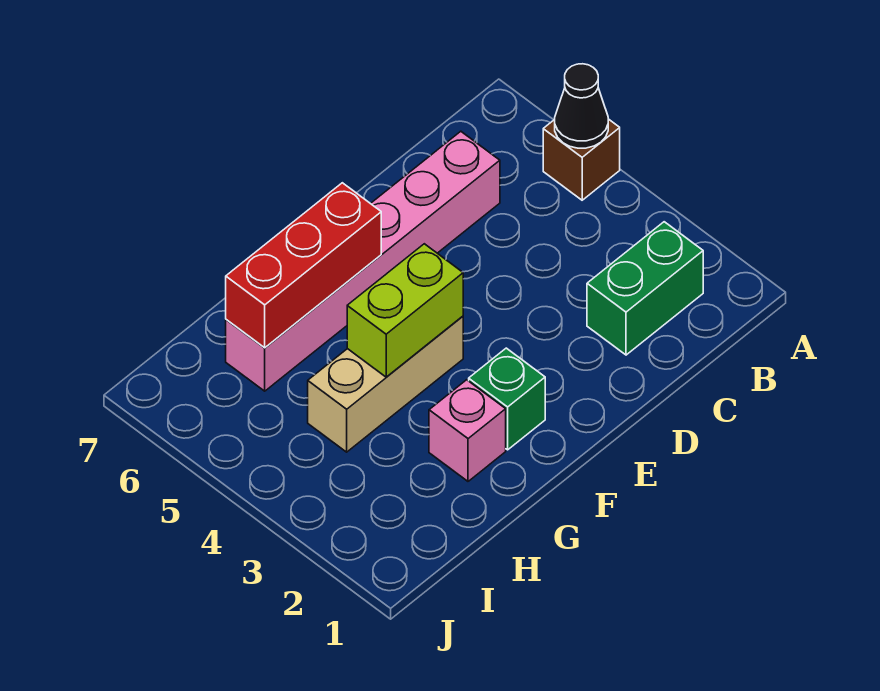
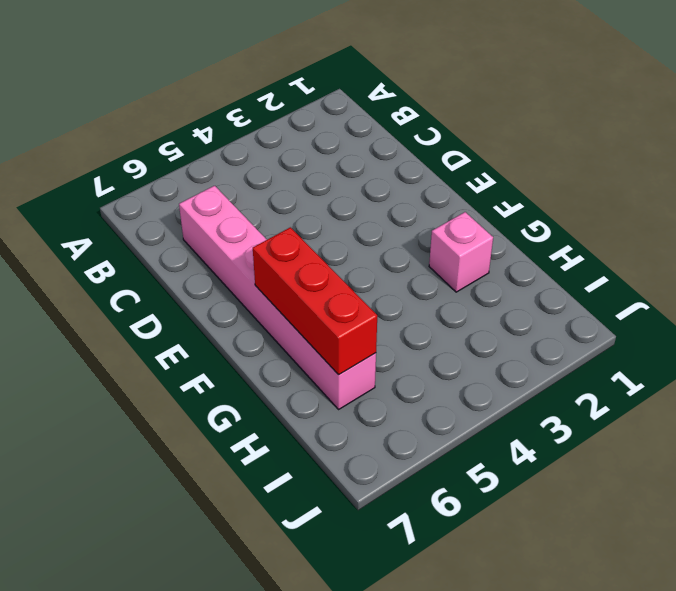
none -> brown 1x1 brick [543,119,620,200]
none -> green 1x2 brick [587,222,703,355]

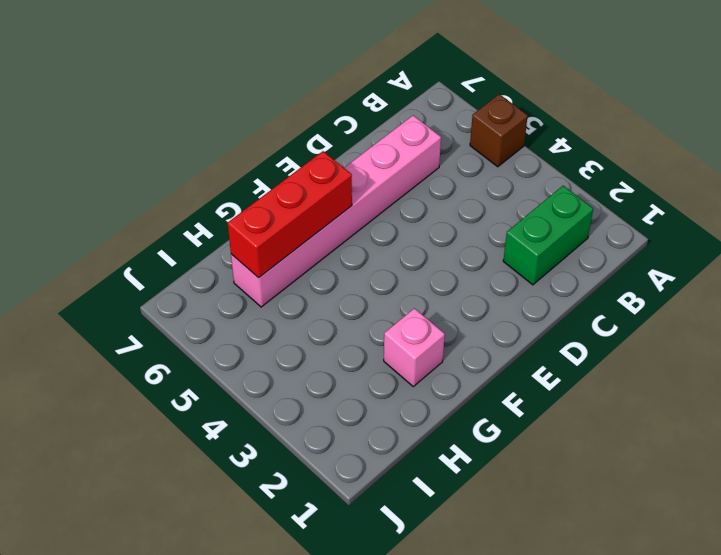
none -> green 1x1 brick [469,348,545,450]
none -> tan 1x3 brick [308,316,463,452]

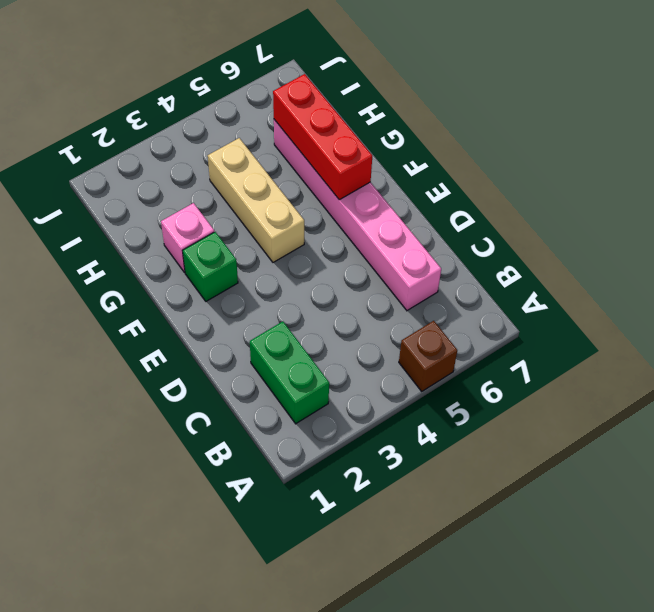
none -> black 1x1 cone [555,64,608,148]
none -> lime 1x2 brick [347,244,463,377]

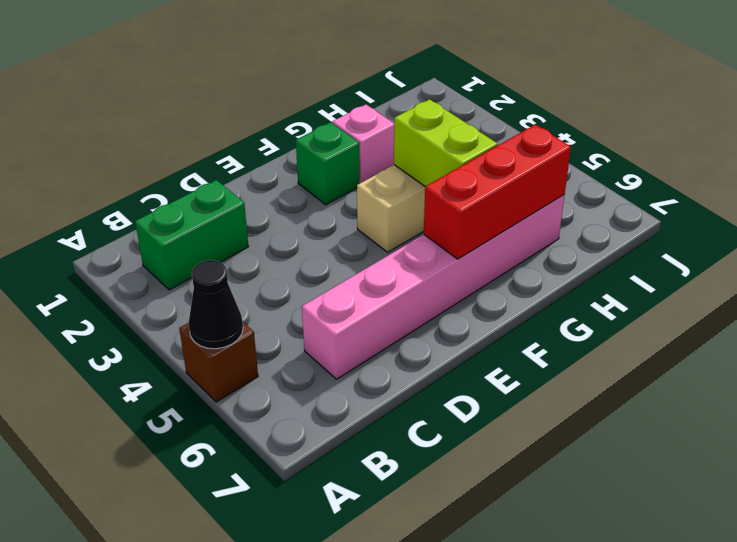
lime 1x2 brick [394,99,498,186] -> lime 1x2 brick turned to [347,244,463,377]

